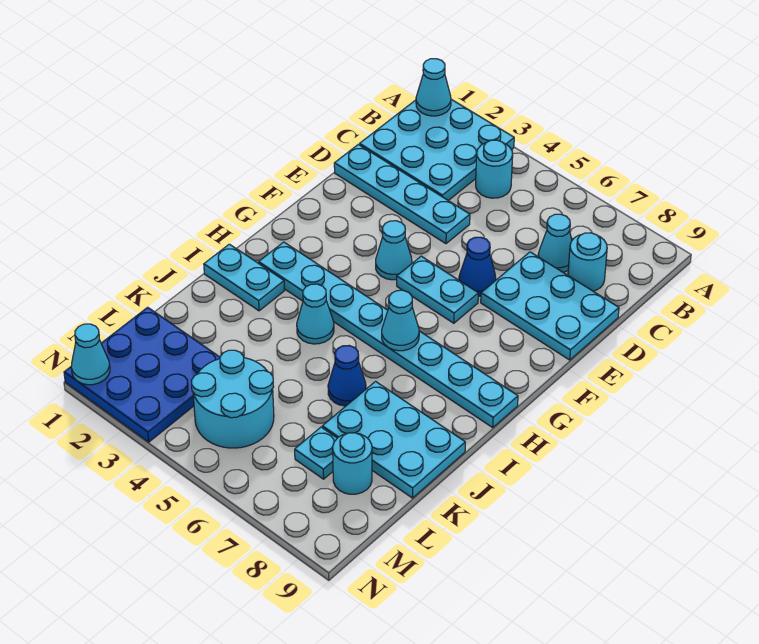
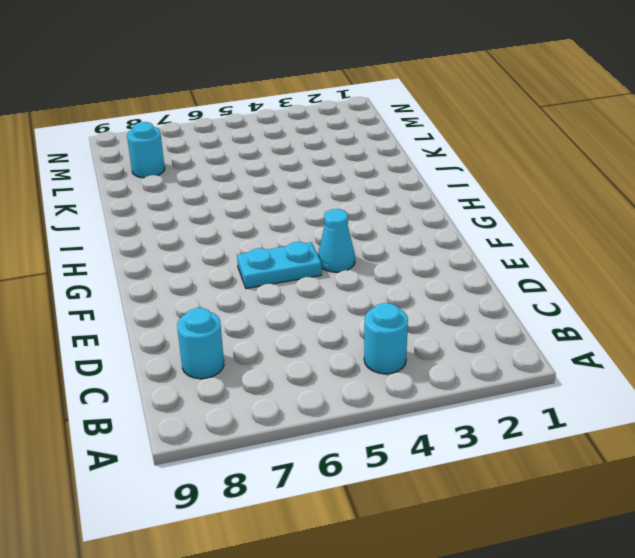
none -> cyan 3x3 plate [360,99,514,201]
none -> cyan 1x1 cone [538,214,572,272]
none -> cyan 1x4 plate [334,144,470,244]

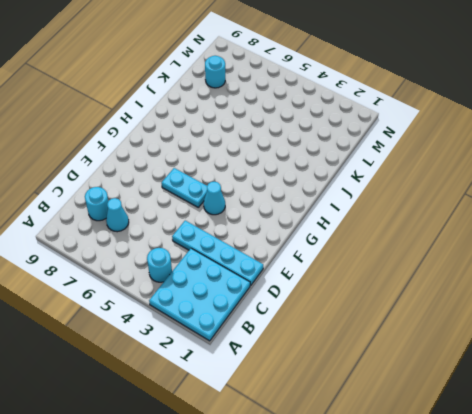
none -> cyan 2x3 plate [481,252,619,360]
none -> blue 1x1 cone [459,237,496,296]
none -> cyan 1x8 plate [259,242,518,427]

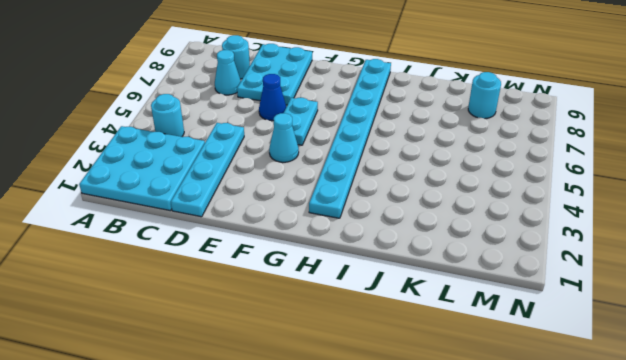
none -> cyan 1x2 plate [204,244,285,311]
none -> cyan 1x1 cone [297,284,334,344]
none -> blue 1x1 cone [328,346,366,406]

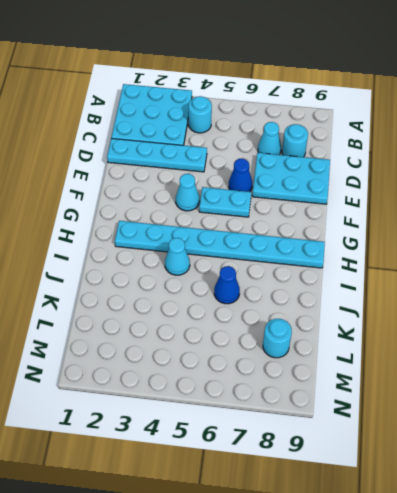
none -> cyan 1x2 plate [204,244,285,311]
none -> cyan 2x3 plate [322,382,465,498]
none -> blue 3x3 plate [64,307,220,442]

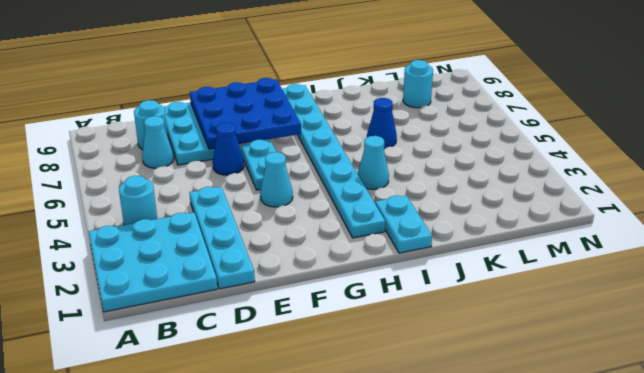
blue 3x3 plate [190,78,301,149] -> blue 3x3 plate moved to [64,307,220,442]
none -> cyan 2x3 plate [322,382,465,498]
none -> cyan 2x2 round brick [191,350,274,448]
none -> cyan 1x1 plate [295,427,337,479]

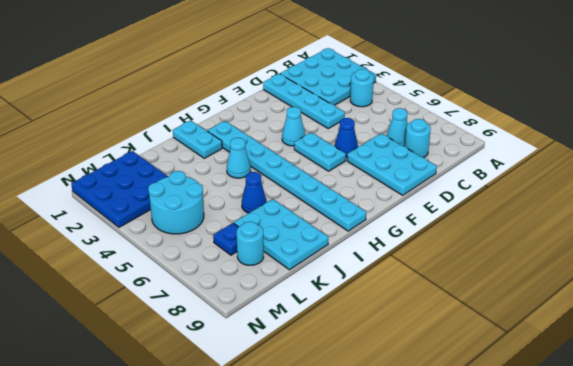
blue 1x1 plate [213,223,238,255] -> cyan 1x1 plate [295,427,337,479]
none -> cyan 1x1 cone [416,59,451,116]
none -> cyan 1x1 cone [382,290,419,351]
none -> cyan 1x1 cone [71,324,110,385]

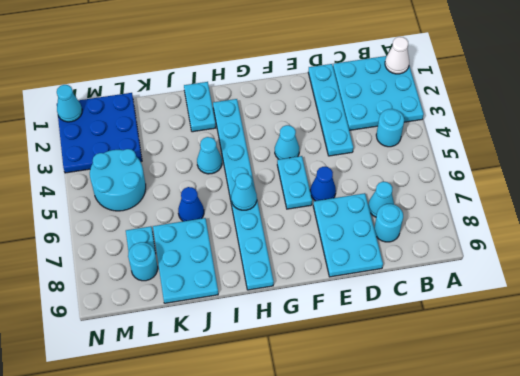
white 1x1 cone [385,37,409,74] -> cyan 1x1 cone [416,59,451,116]

